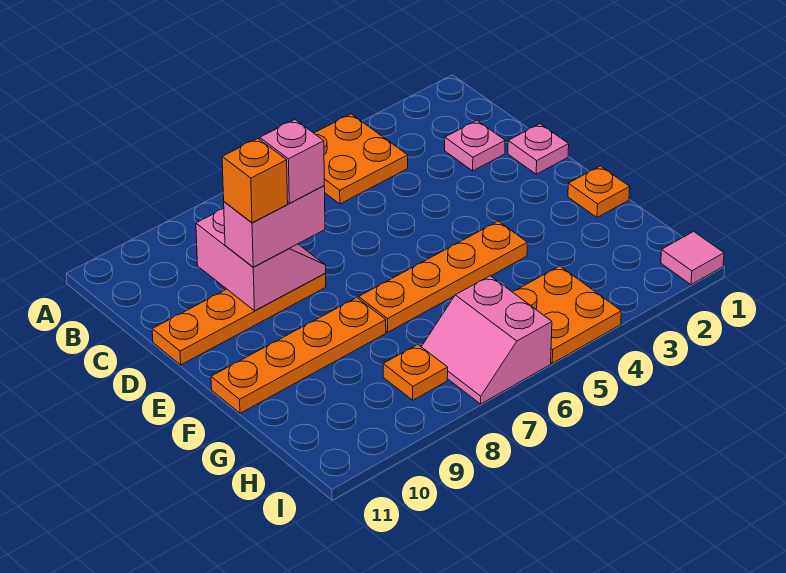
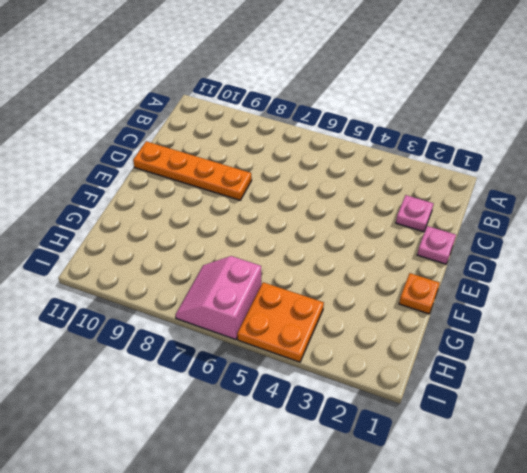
none -> orange 2x2 plate [314,114,408,204]
none -> orange 1x4 plate [359,221,527,332]
none -> orange 1x4 plate [211,298,386,413]

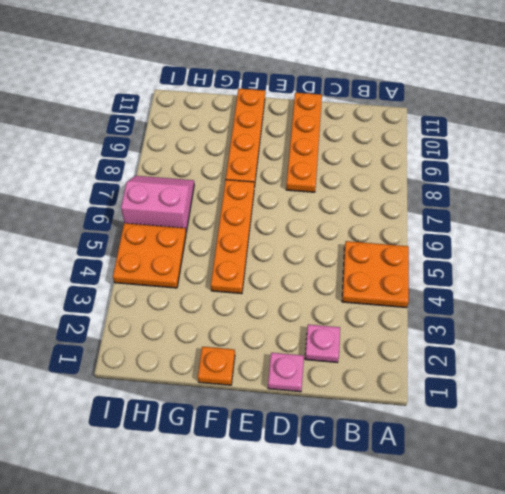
none -> orange 1x1 plate [383,344,448,400]
none -> pink 1x1 tile [661,232,724,285]
none -> pink 2x2 slope [196,209,326,311]

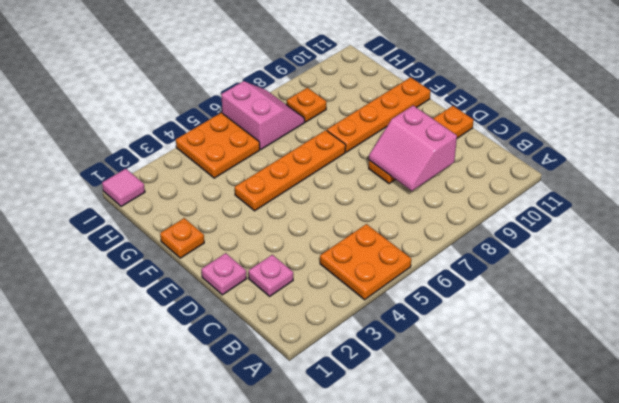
none -> pink 1x2 brick [224,186,325,267]
none -> pink 1x1 brick [260,120,324,203]
none -> orange 1x1 brick [222,139,288,223]

